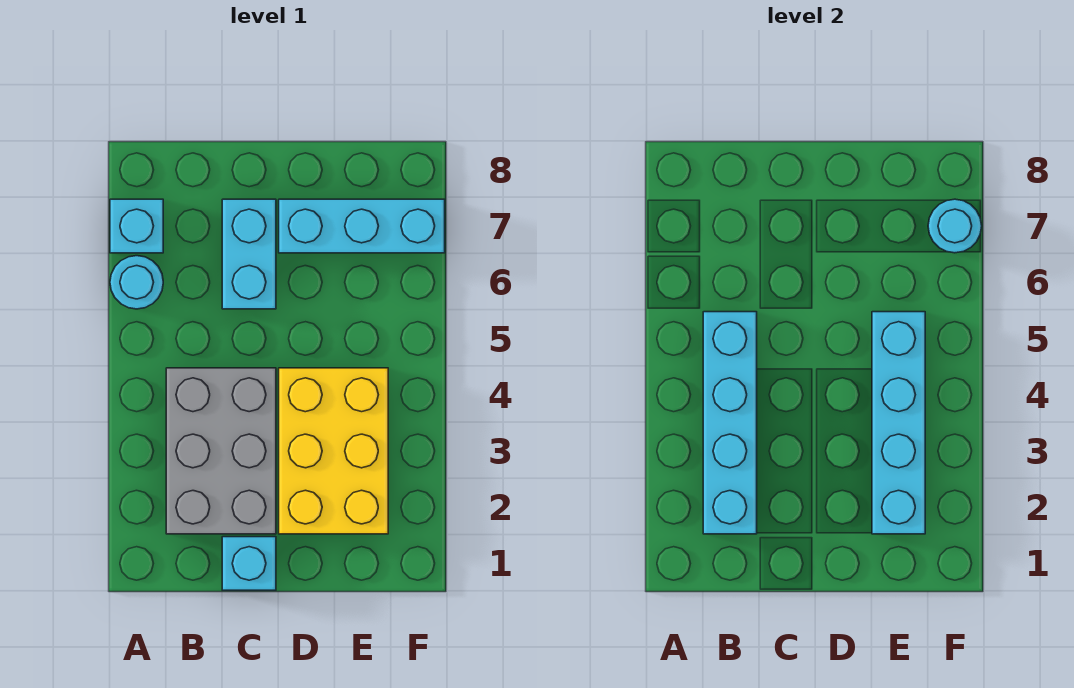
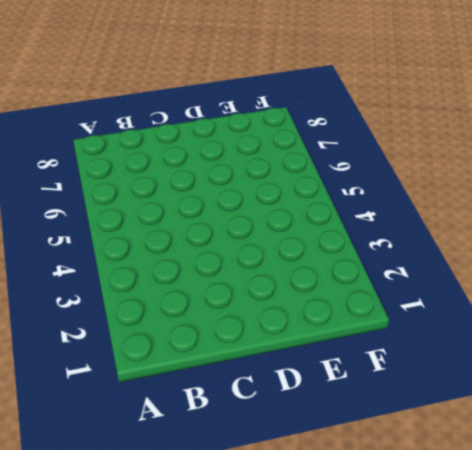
none -> cyan 1x1 round brick [110,256,163,309]
none -> cyan 1x1 brick [110,199,163,253]

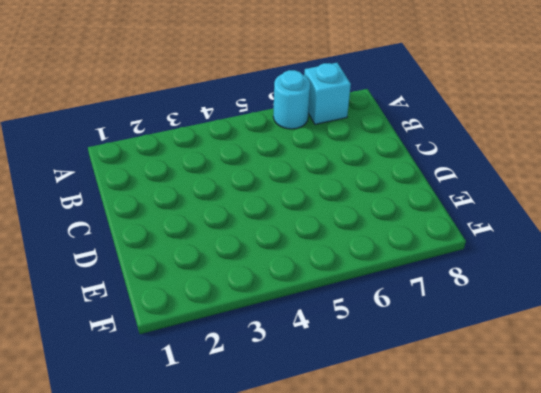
none -> grey 2x3 brick [166,368,276,534]
none -> cyan 1x1 brick [222,537,276,590]

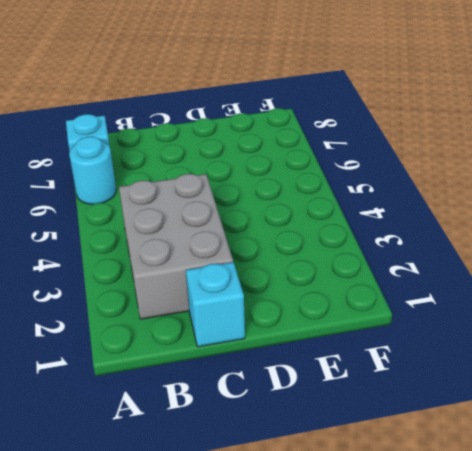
none -> cyan 1x2 brick [222,199,276,309]
none -> yellow 2x3 brick [279,368,388,534]

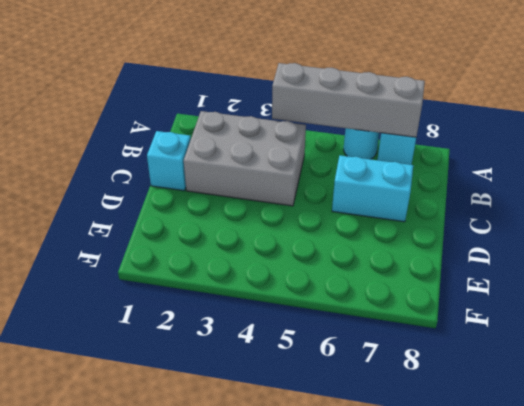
grey 1x4 brick [272,63,425,137] -> none
none -> yellow 2x3 brick [279,368,388,534]
none -> cyan 1x3 brick [279,199,445,253]

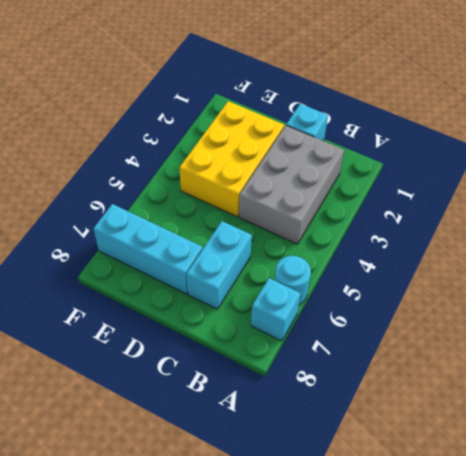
none -> cyan 1x4 brick [703,312,757,534]
none -> cyan 1x4 brick [872,312,925,534]

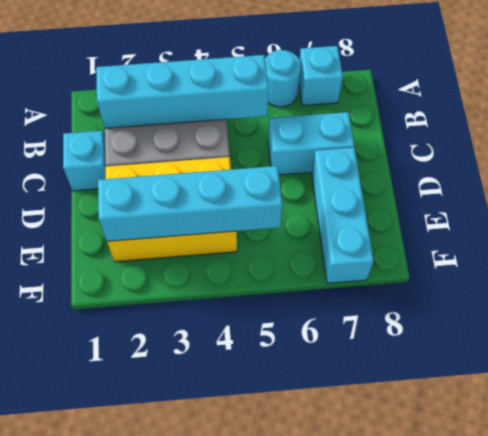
none -> cyan 1x1 round brick [928,199,982,253]

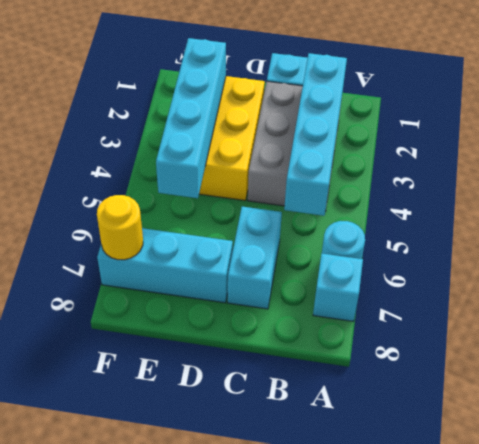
yellow 1x1 round brick [97,195,143,260] -> cyan 1x1 round brick [928,199,982,253]

